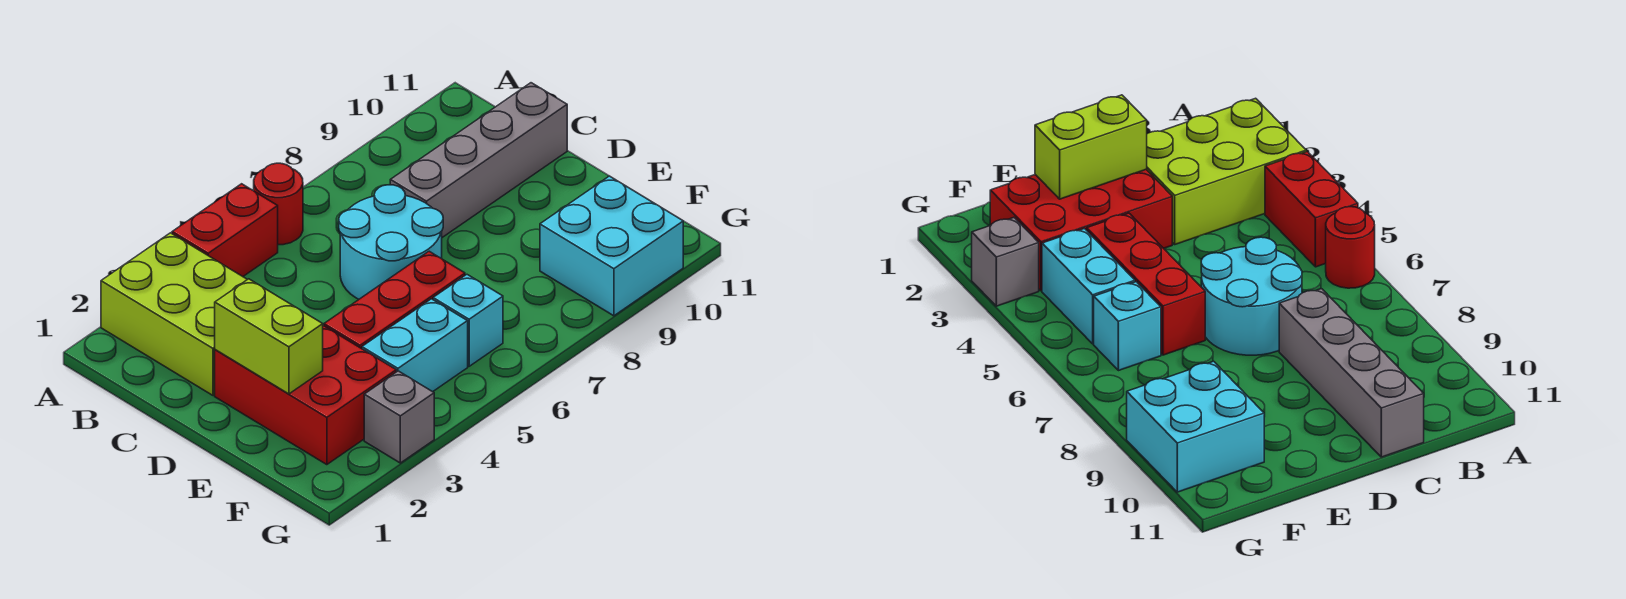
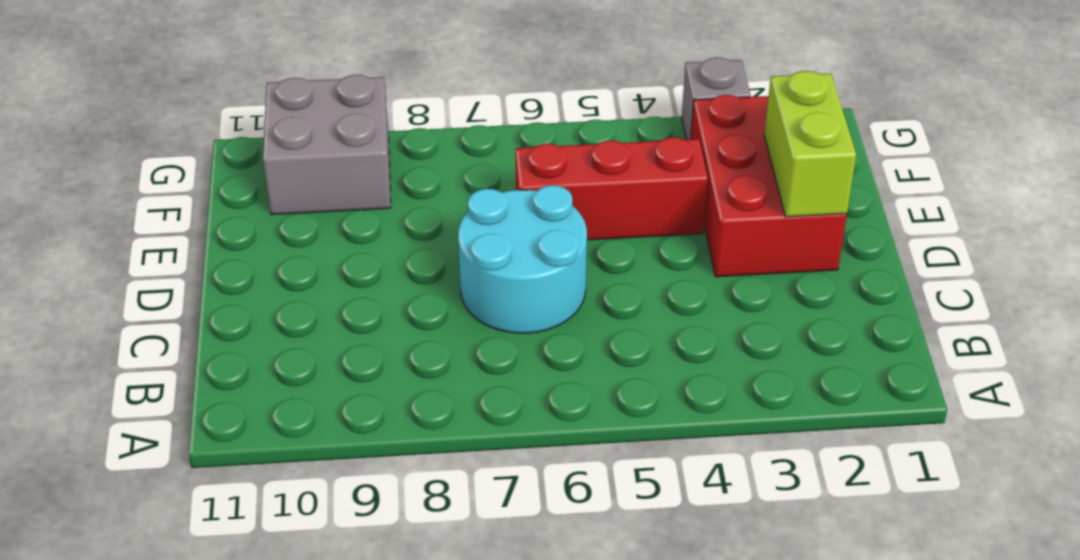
grey 2x2 brick [263,75,391,215] -> cyan 2x2 brick [540,176,683,316]
none -> lime 2x3 brick [101,233,247,395]
none -> red 1x2 brick [172,184,278,276]
none -> red 1x1 round brick [254,163,303,245]

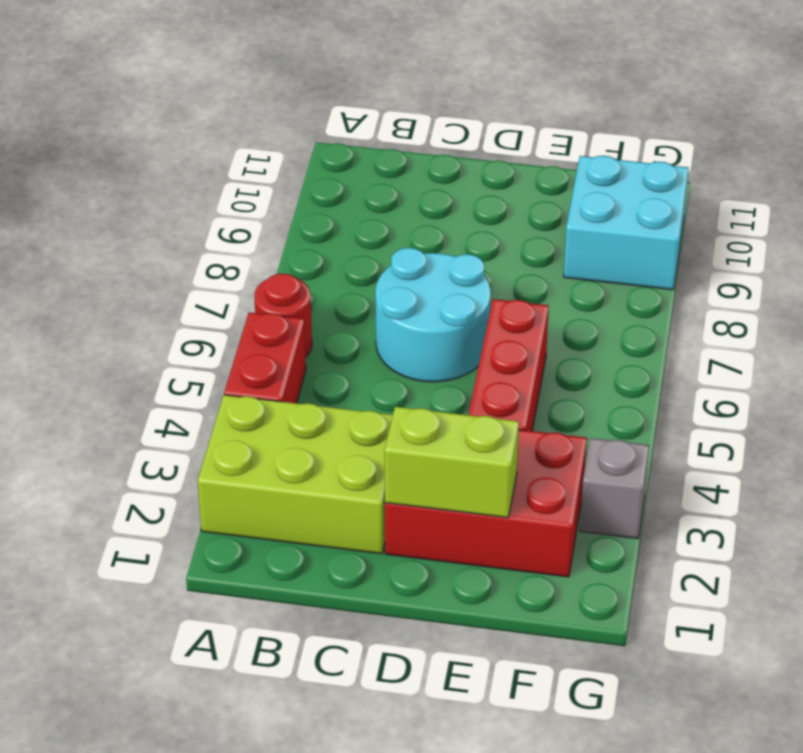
none -> grey 1x4 brick [390,83,567,237]
none -> cyan 1x2 brick [362,299,468,392]
none -> cyan 1x1 brick [433,275,503,366]

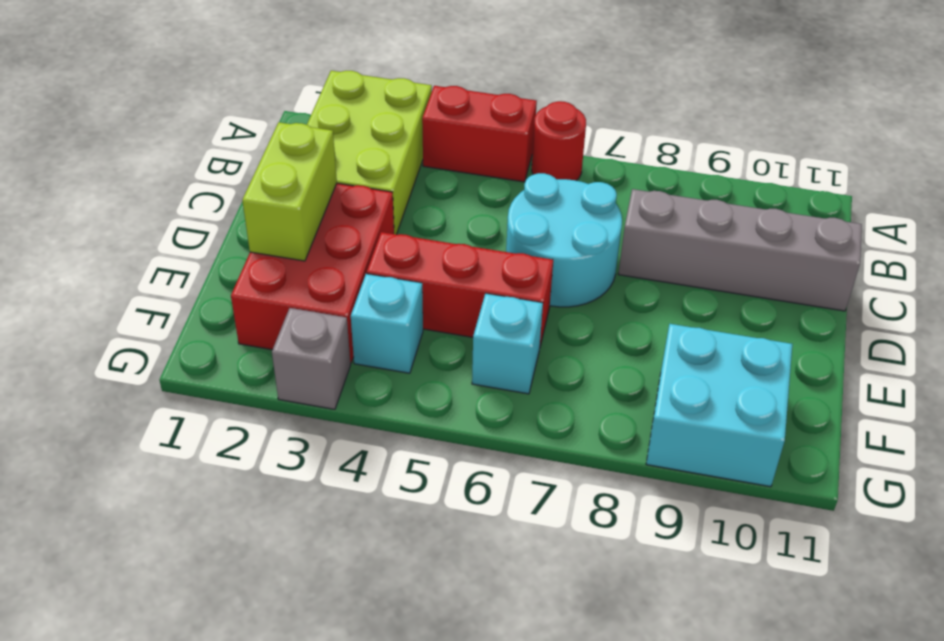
cyan 1x1 brick [351,274,423,373] -> cyan 1x2 brick [362,299,468,392]

